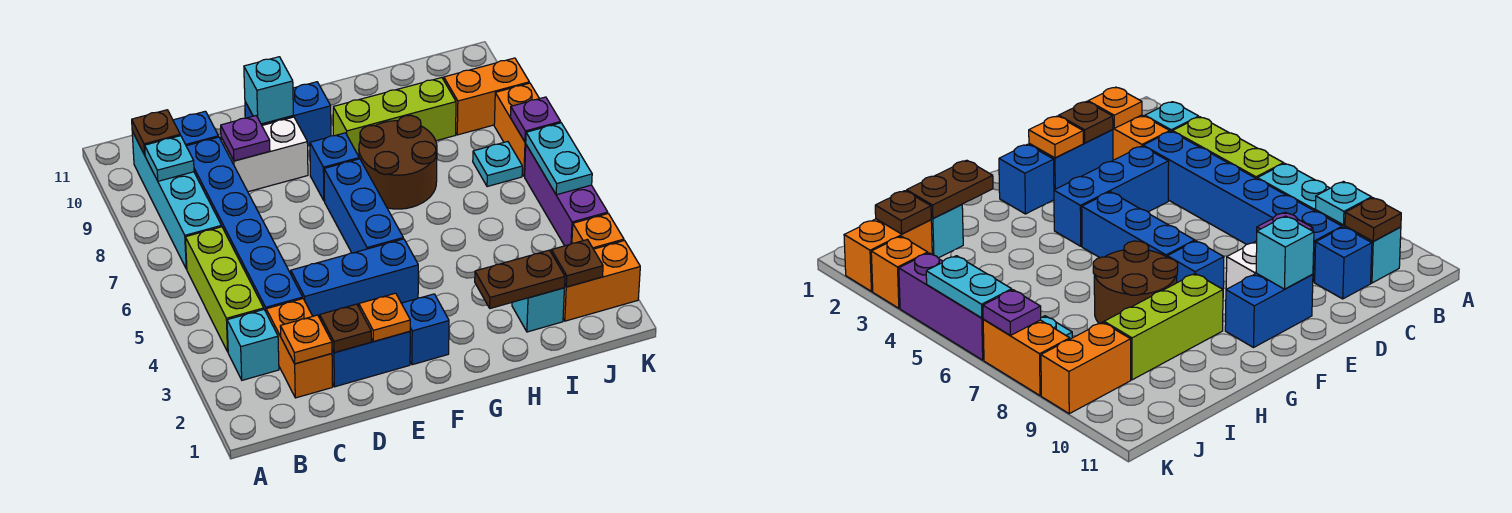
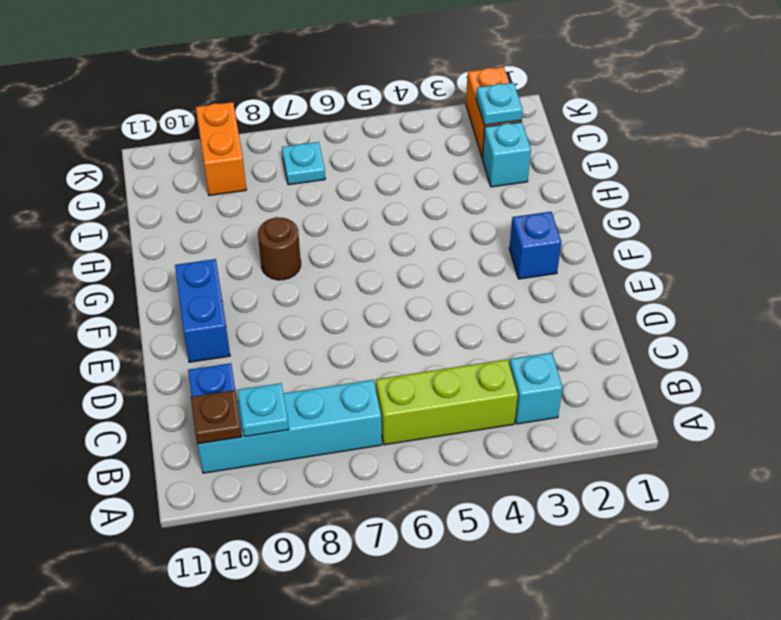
brown 1x1 round brick [258,217,301,280] -> brown 2x2 round brick [359,115,437,209]
cyan 1x1 plate [476,83,523,125] -> brown 1x1 plate [551,240,603,287]
none -> orange 1x2 brick [266,299,333,398]
none -> blue 1x6 brick [186,137,303,311]
none -> blue 1x2 brick [332,331,410,387]
none -> blue 1x3 brick [291,239,418,318]

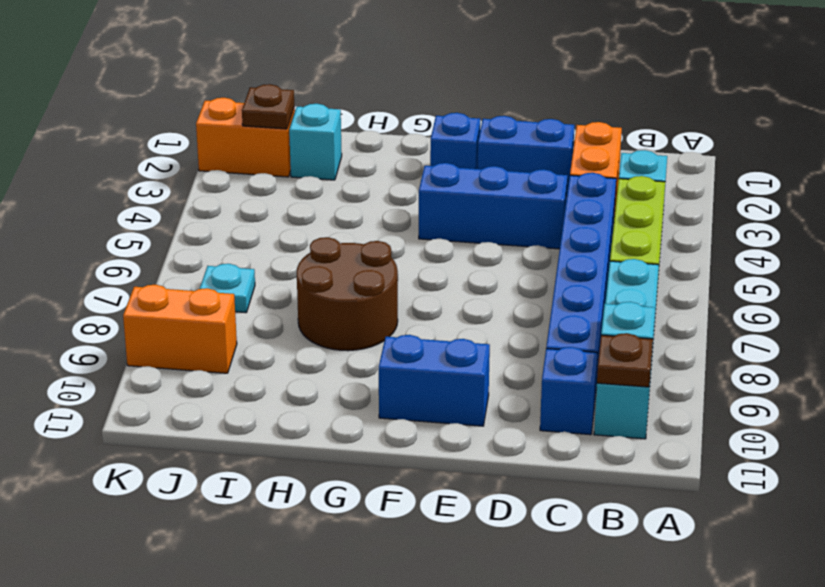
none -> white 1x2 brick [221,117,308,192]
none -> blue 1x3 brick [324,159,403,253]
none -> blue 1x1 brick [310,133,359,201]
none -> lime 1x3 brick [333,78,456,156]

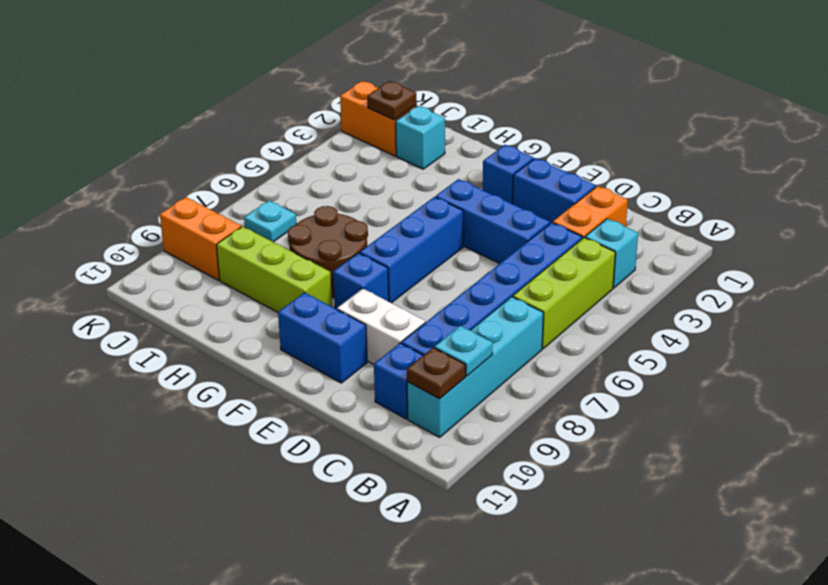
none -> orange 1x1 brick [572,214,624,249]
none -> purple 1x3 brick [525,145,608,246]
none -> orange 1x2 brick [494,83,539,176]
none -> orange 1x1 plate [280,315,332,364]

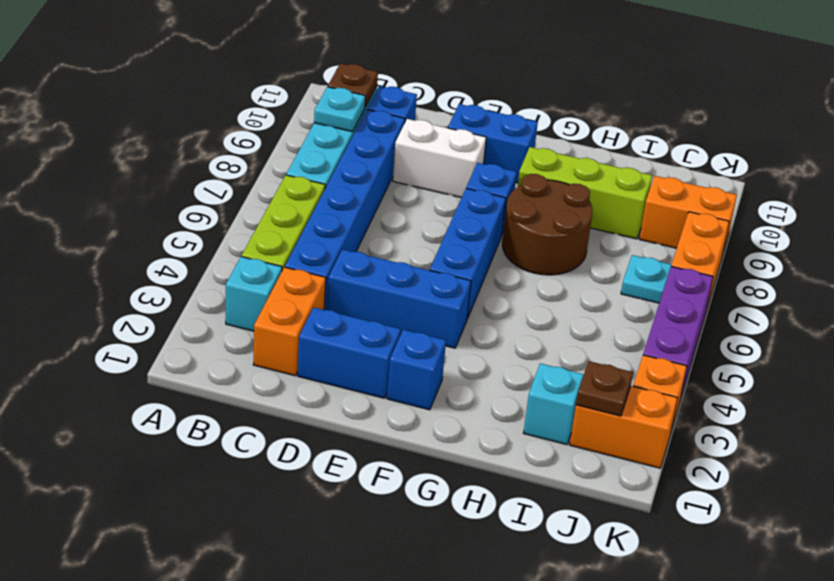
none -> orange 1x1 plate [280,315,332,364]
none -> brown 1x1 plate [320,304,371,353]
none -> purple 1x1 plate [221,116,270,161]
none -> orange 1x1 plate [359,293,410,342]

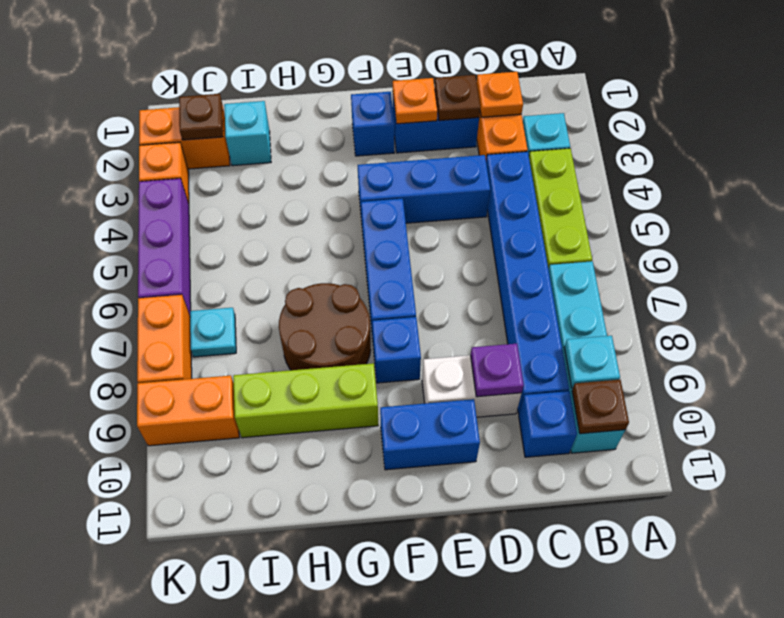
none -> cyan 1x1 brick [244,57,293,124]
none -> brown 1x2 plate [475,250,565,308]
none -> cyan 1x2 plate [526,123,592,195]
none -> purple 1x1 plate [510,97,561,142]

